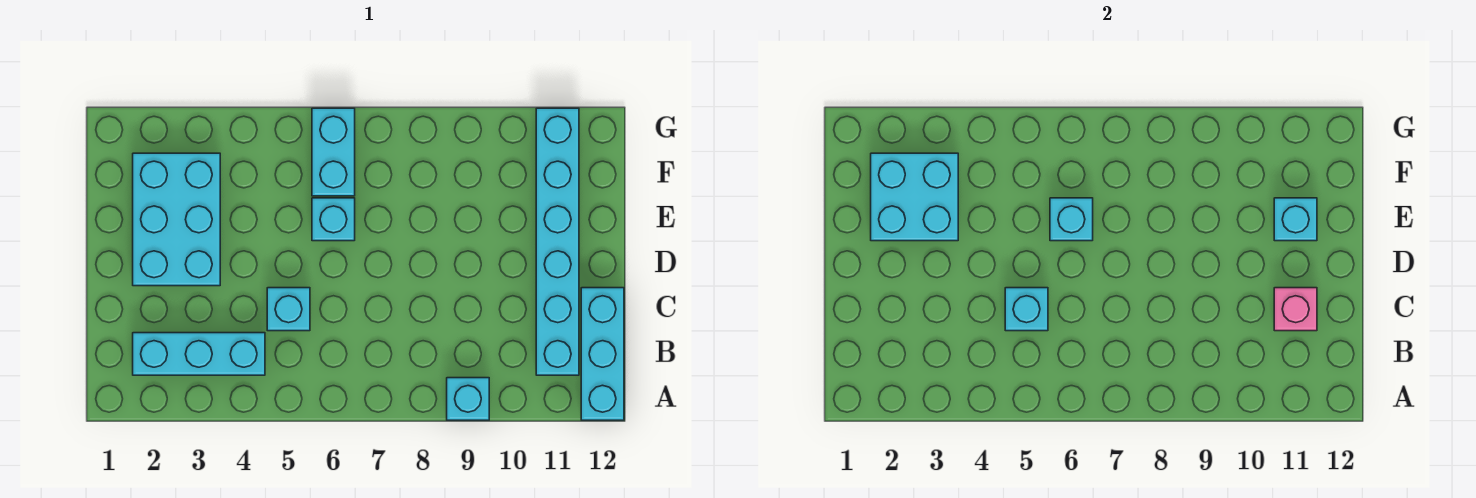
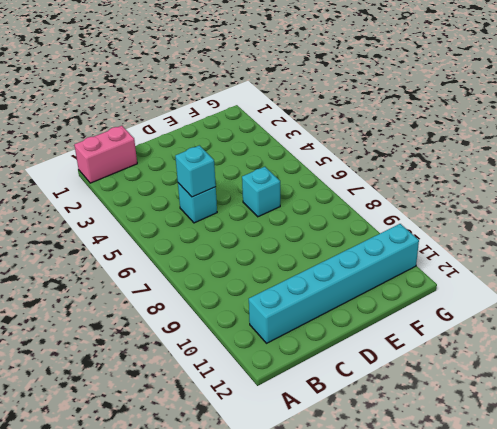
pink 1x2 brick [74,126,137,183] -> none
none -> cyan 1x1 brick [447,378,489,420]
none -> cyan 1x3 brick [581,288,624,420]
none -> cyan 1x3 brick [133,333,265,375]

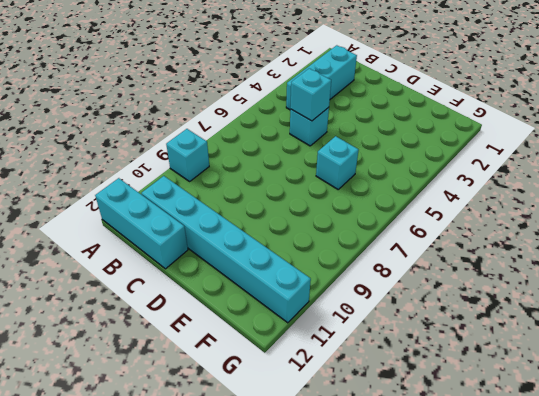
none -> cyan 2x3 brick [133,153,220,286]
none -> cyan 1x2 brick [312,108,355,196]
none -> pink 1x1 brick [1274,288,1317,331]

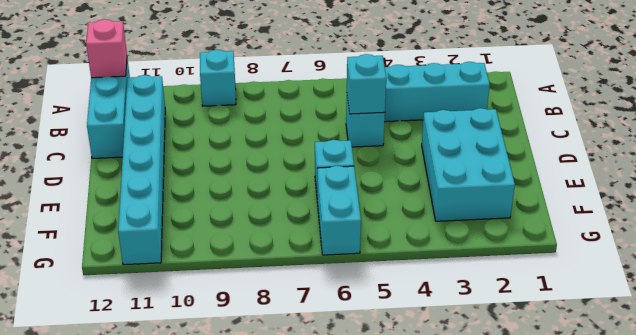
pink 1x1 brick [86,19,127,78] -> pink 1x1 brick moved to [1274,288,1317,331]
none -> cyan 2x2 brick [871,153,958,241]
none -> cyan 1x1 brick [1050,198,1093,241]
none -> cyan 1x1 brick [1274,198,1317,241]

